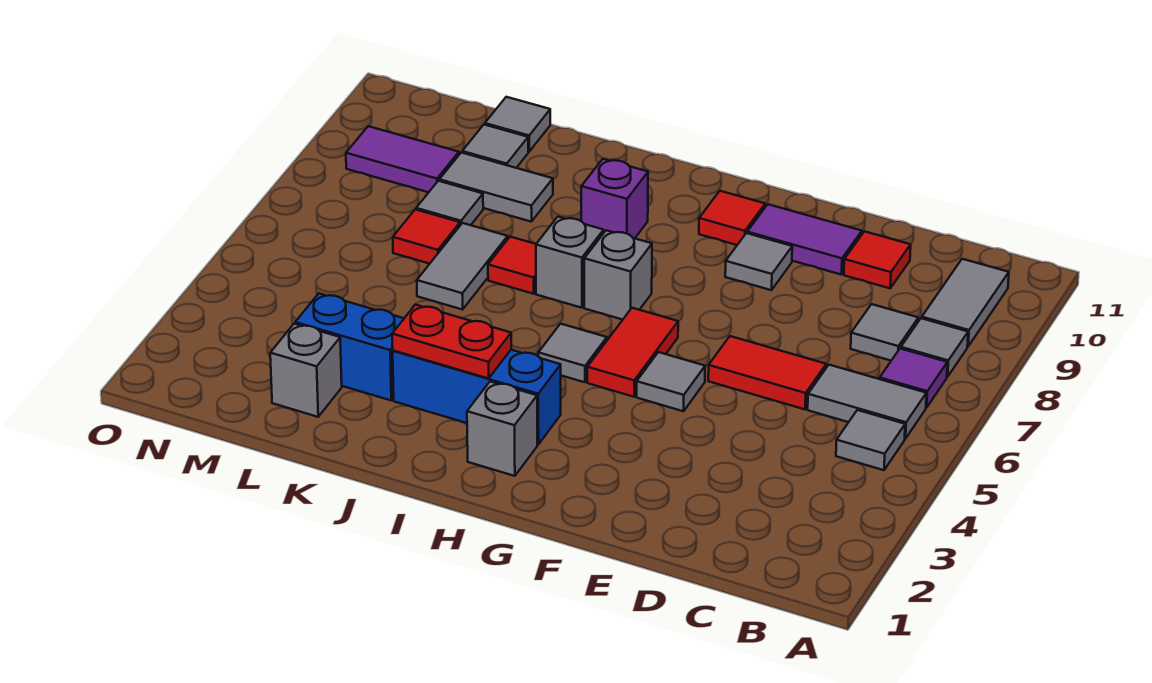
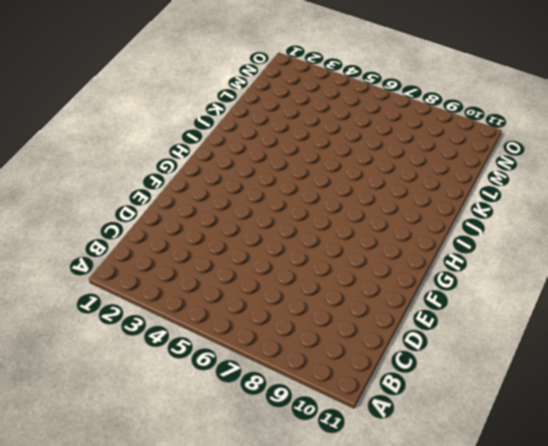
none -> grey 1x1 tile [836,410,905,470]
none -> grey 1x2 tile [808,365,926,439]
none -> purple 1x1 tile [880,348,947,408]
none -> grey 1x1 tile [901,318,968,377]

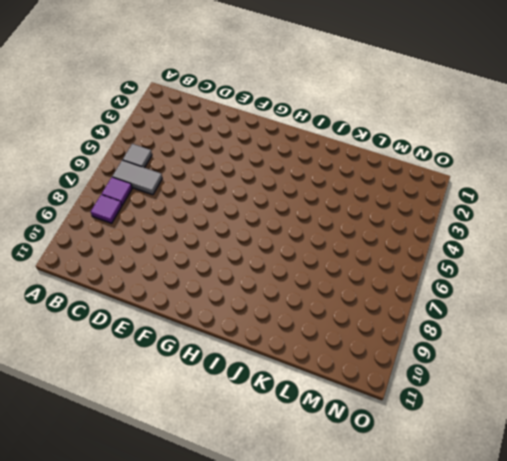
purple 1x1 tile [91,195,122,223] -> grey 1x1 tile [901,318,968,377]
none -> grey 1x2 tile [922,259,1009,346]
none -> grey 1x1 tile [851,304,918,361]
none -> red 1x2 tile [708,336,826,409]
none -> red 1x1 tile [844,231,911,288]

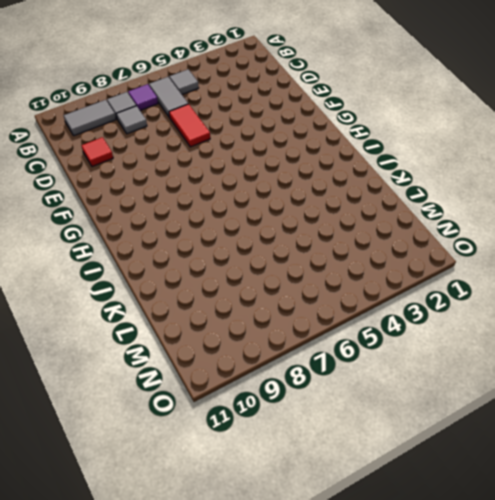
none -> purple 1x2 tile [747,204,862,275]
none -> grey 1x1 tile [637,352,705,411]
none -> grey 1x1 tile [725,233,792,290]
none -> red 1x2 tile [587,308,678,397]

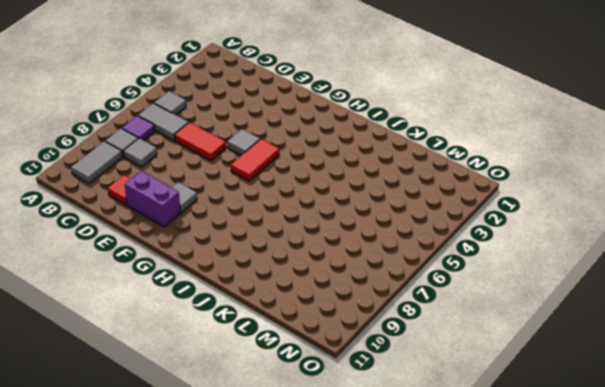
purple 1x2 brick [125,171,181,227] -> purple 1x2 tile [747,204,862,275]
none -> red 1x1 tile [699,191,765,245]
none -> grey 1x1 brick [467,382,537,476]
none -> blue 1x3 brick [393,350,561,444]
none -> grey 1x1 tile [538,324,607,382]

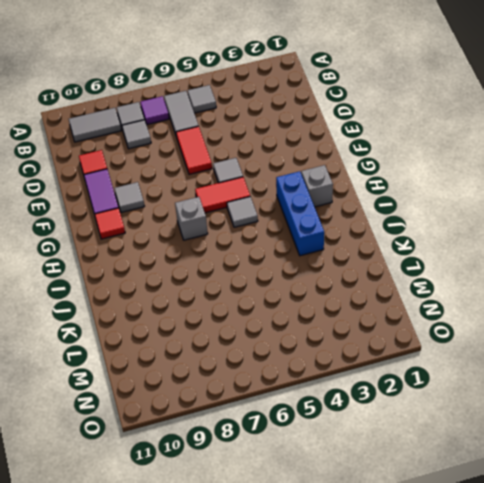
none -> grey 1x1 brick [536,217,604,308]
none -> purple 1x1 brick [581,159,648,238]
none -> red 1x1 tile [488,237,536,294]
none -> blue 1x2 brick [295,293,404,400]

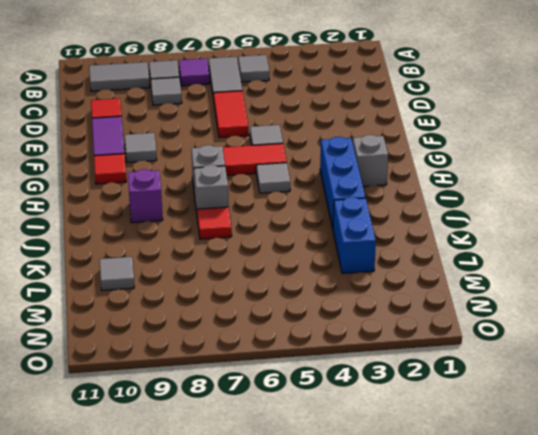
none -> grey 1x2 tile [417,223,508,310]
none -> grey 1x2 tile [439,153,553,222]
none -> grey 1x1 brick [270,324,342,417]
none -> red 1x1 tile [393,209,460,264]

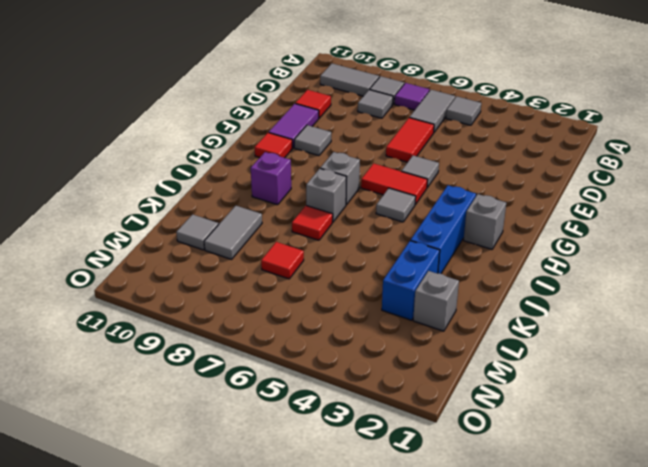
none -> grey 1x2 tile [417,223,508,310]
none -> grey 1x1 tile [416,181,483,225]
none -> grey 1x1 tile [485,97,550,151]
none -> purple 1x2 tile [346,126,459,192]

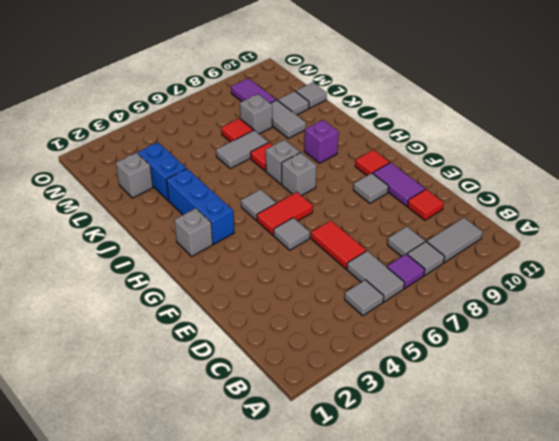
grey 1x1 brick [240,94,272,134] -> grey 1x1 tile [416,181,483,225]
none -> red 1x2 plate [392,305,511,379]

